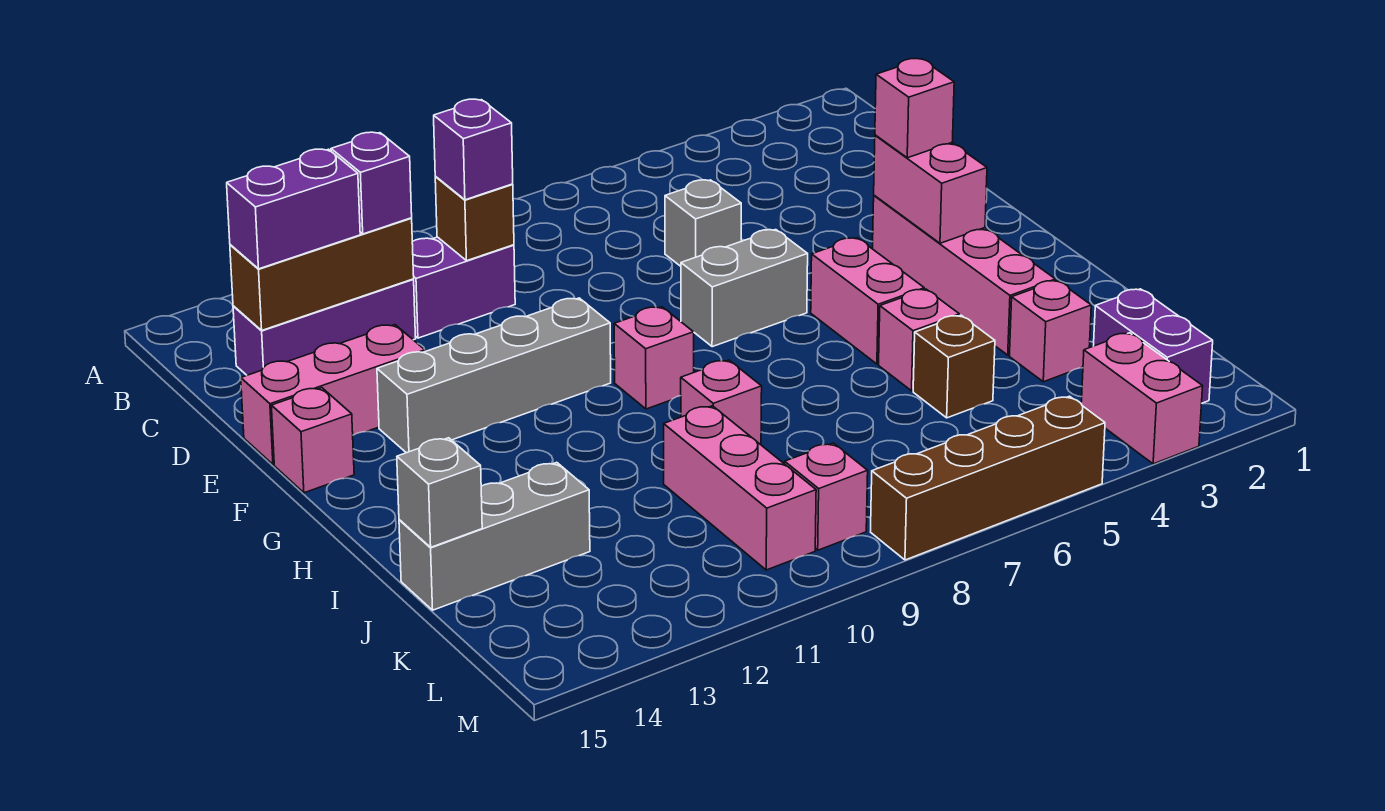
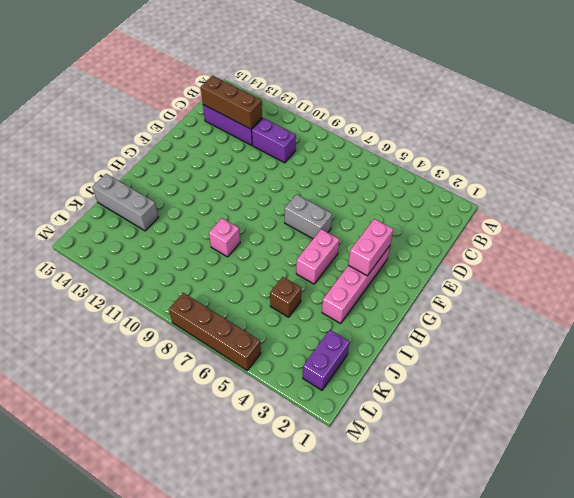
none -> grey 1x1 brick [665,180,741,266]
none -> pink 1x3 brick [241,325,425,465]
none -> grey 1x4 brick [377,298,611,453]

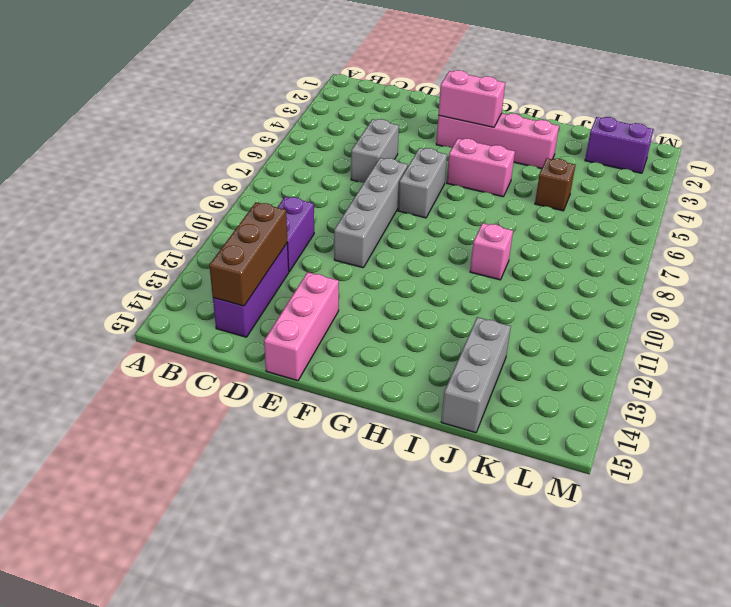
grey 1x2 brick [351,119,399,183] -> grey 1x1 brick [665,180,741,266]
grey 1x4 brick [334,158,408,268] -> grey 1x4 brick moved to [377,298,611,453]
none -> pink 1x1 brick [271,388,354,493]
none -> pink 1x1 brick [614,307,694,409]
none -> pink 1x1 brick [879,289,959,391]

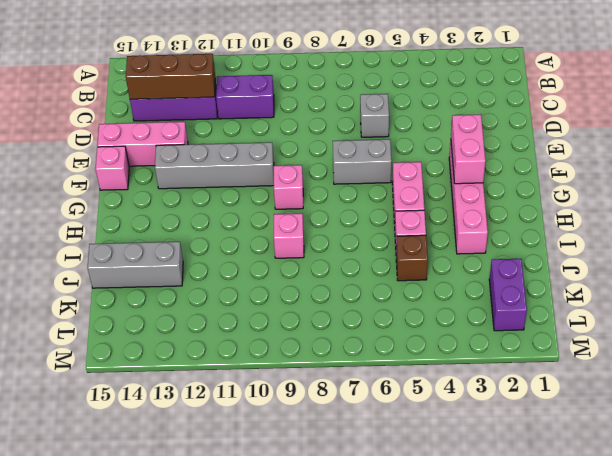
none -> pink 1x1 brick [1009,280,1091,382]
none -> pink 1x3 brick [664,406,816,570]
none -> pink 1x2 brick [1081,333,1203,464]

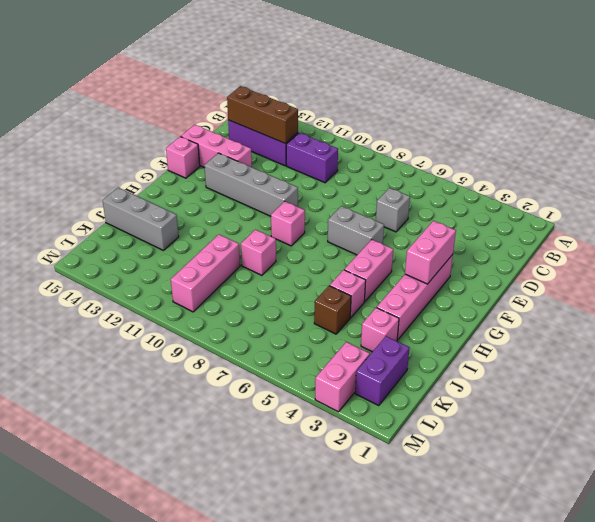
none -> pink 1x1 brick [785,443,868,550]
none -> brown 1x4 brick [871,396,1105,560]
none -> brown 1x1 brick [435,177,514,261]

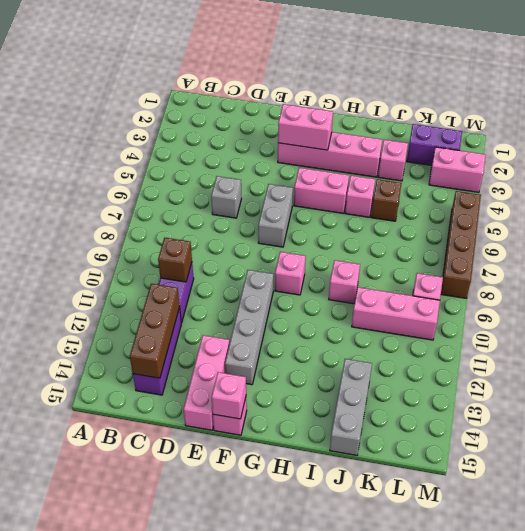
pink 1x1 brick [212,372,246,419] -> pink 1x1 brick moved to [875,59,954,158]
none -> grey 1x1 brick [397,438,482,547]
none -> purple 1x1 brick [434,99,513,200]
none -> purple 1x1 brick [331,132,412,234]

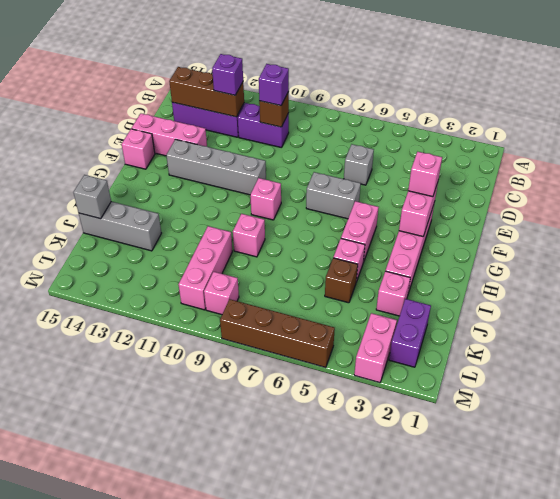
none -> purple 1x2 brick [227,149,360,269]

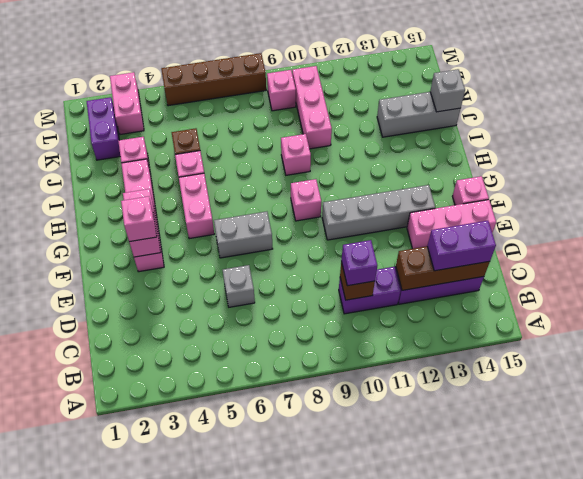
none -> purple 1x1 brick [331,132,412,234]

